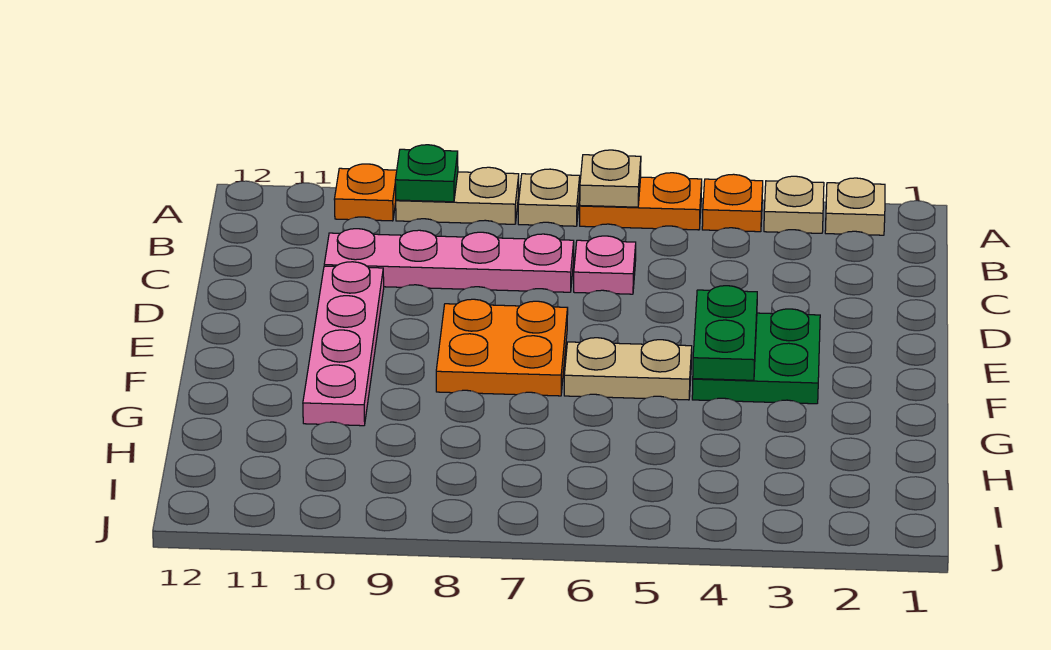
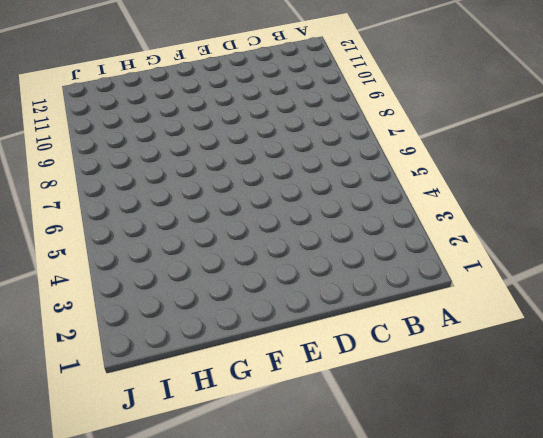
none -> tan 1x1 plate [825,178,885,235]
none -> tan 1x1 plate [764,176,824,233]
none -> orange 1x1 plate [702,174,763,232]

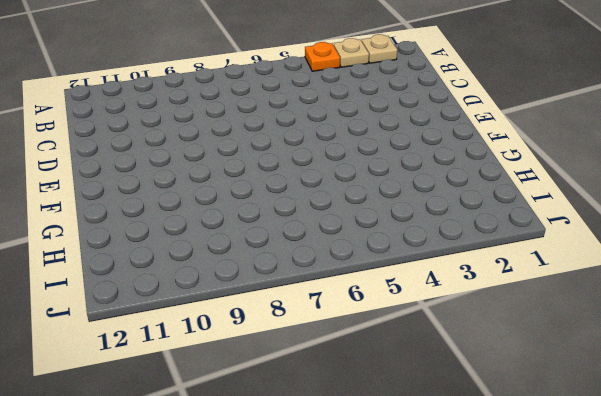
none -> orange 1x2 plate [580,173,702,230]
none -> tan 1x1 plate [518,169,580,226]
none -> tan 1x2 plate [396,167,519,224]

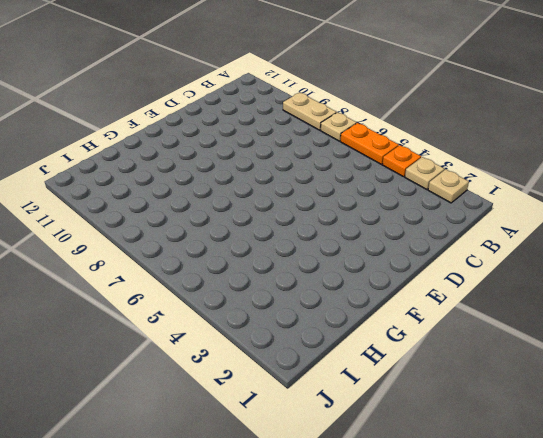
none -> orange 1x1 plate [334,164,397,221]
none -> pink 1x1 plate [574,236,636,294]
none -> pink 1x4 plate [324,229,574,292]

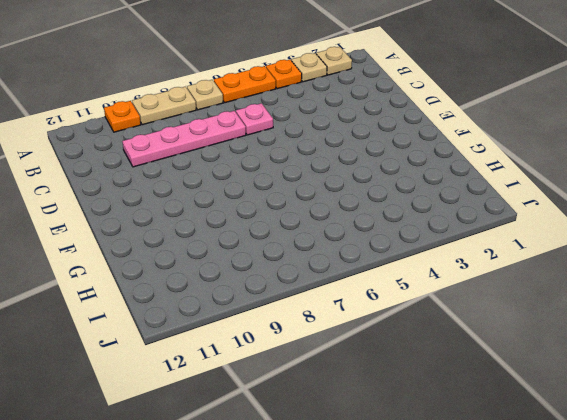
none -> pink 1x4 plate [303,262,384,426]
none -> green 2x2 plate [692,309,820,404]
none -> orange 2x2 plate [436,299,568,396]

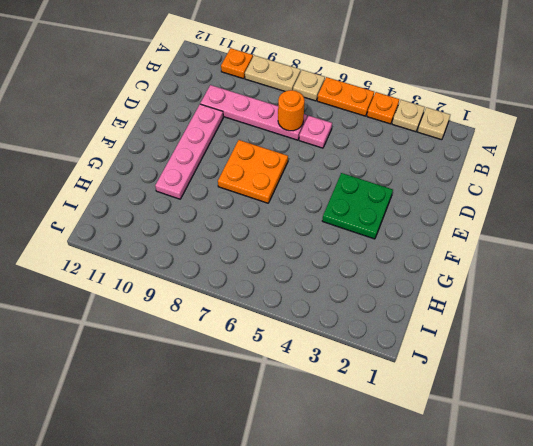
orange 1x1 round brick [278,90,305,131] -> none
none -> tan 1x2 plate [564,338,692,400]
none -> tan 1x1 plate [580,150,641,207]
none -> green 1x1 plate [395,145,458,202]

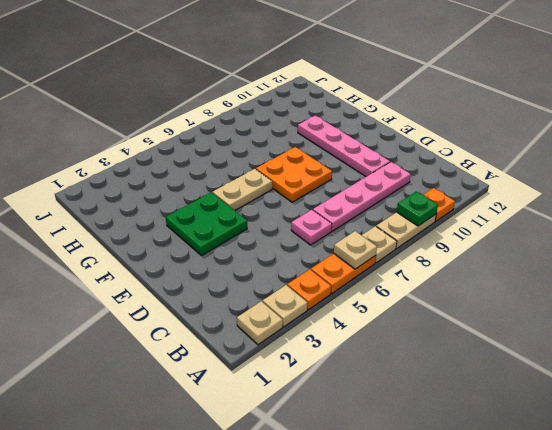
none -> green 1x2 plate [693,286,757,380]

